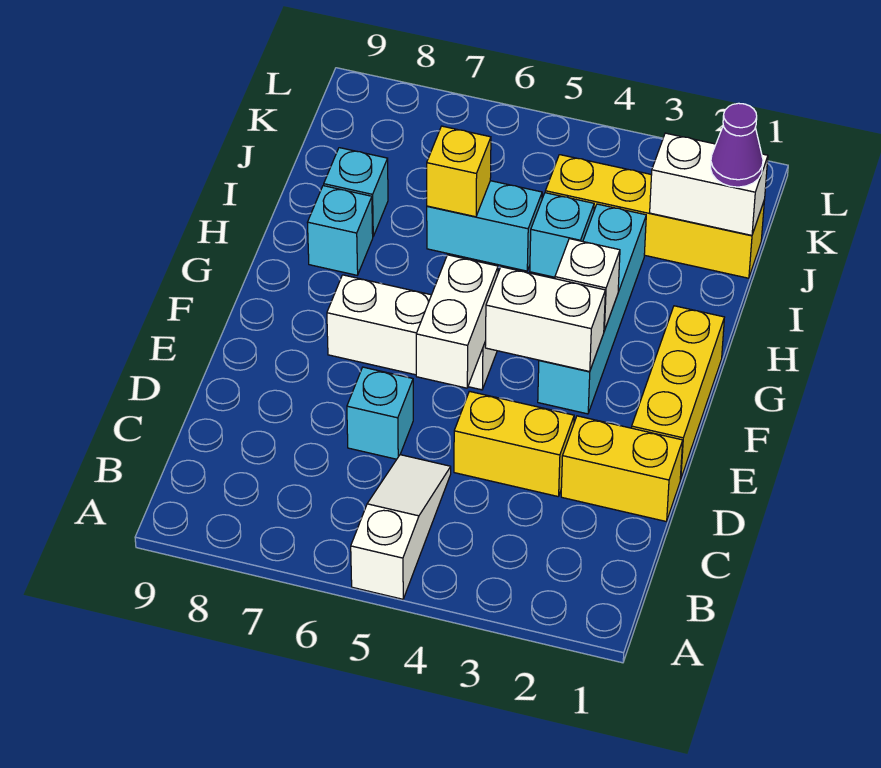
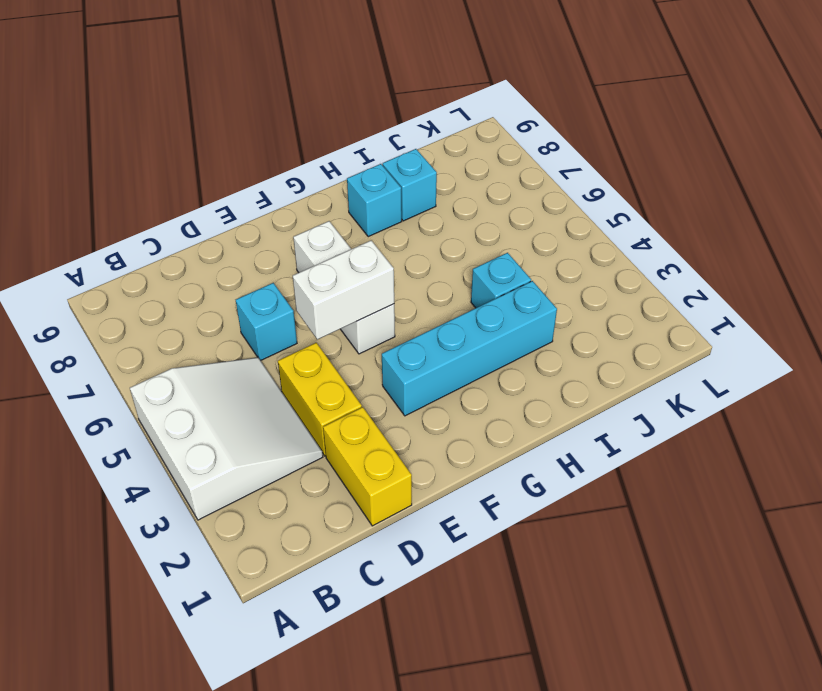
white 3x3 slope [130,357,323,520] -> white 1x3 slope [351,455,451,599]
none -> yellow 1x3 brick [632,306,724,480]
none -> cyan 1x2 brick [427,181,542,271]
none -> yellow 1x4 brick [545,155,765,278]

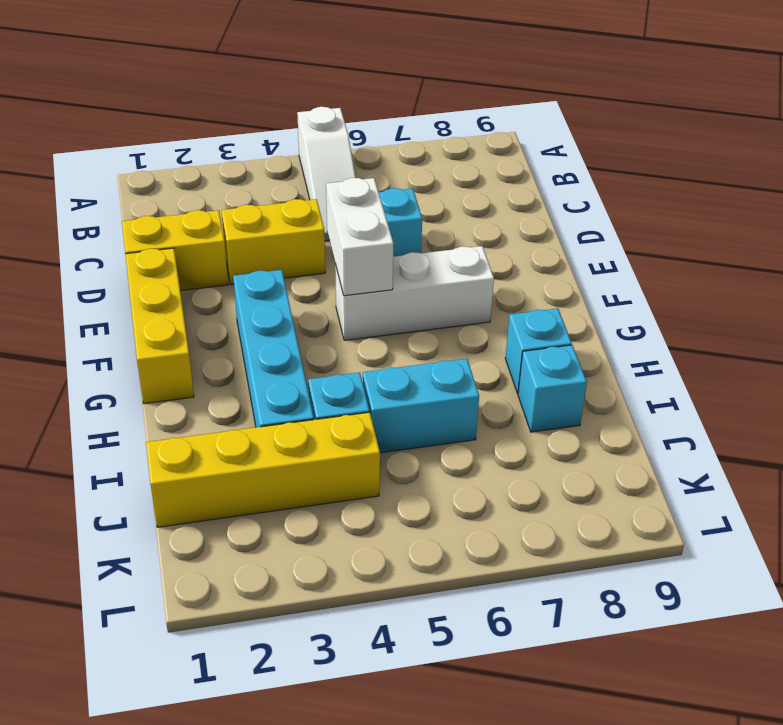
none -> white 1x2 brick [485,267,605,371]
none -> white 1x1 brick [555,239,620,331]
none -> yellow 1x1 brick [427,126,491,217]

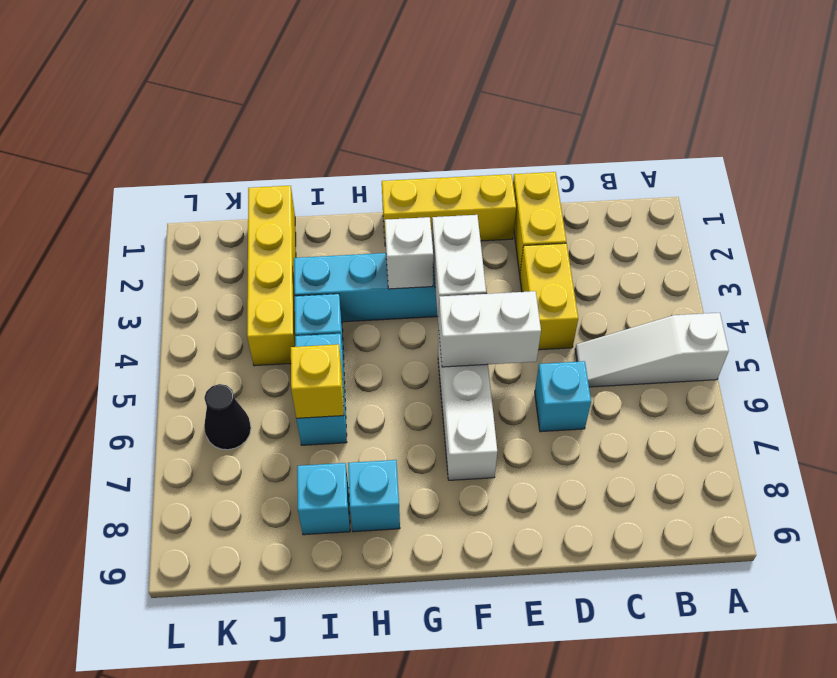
black 1x1 cone [204,384,251,450] -> none
none -> white 1x2 brick [650,133,768,235]
none -> purple 1x1 cone [711,103,763,187]

